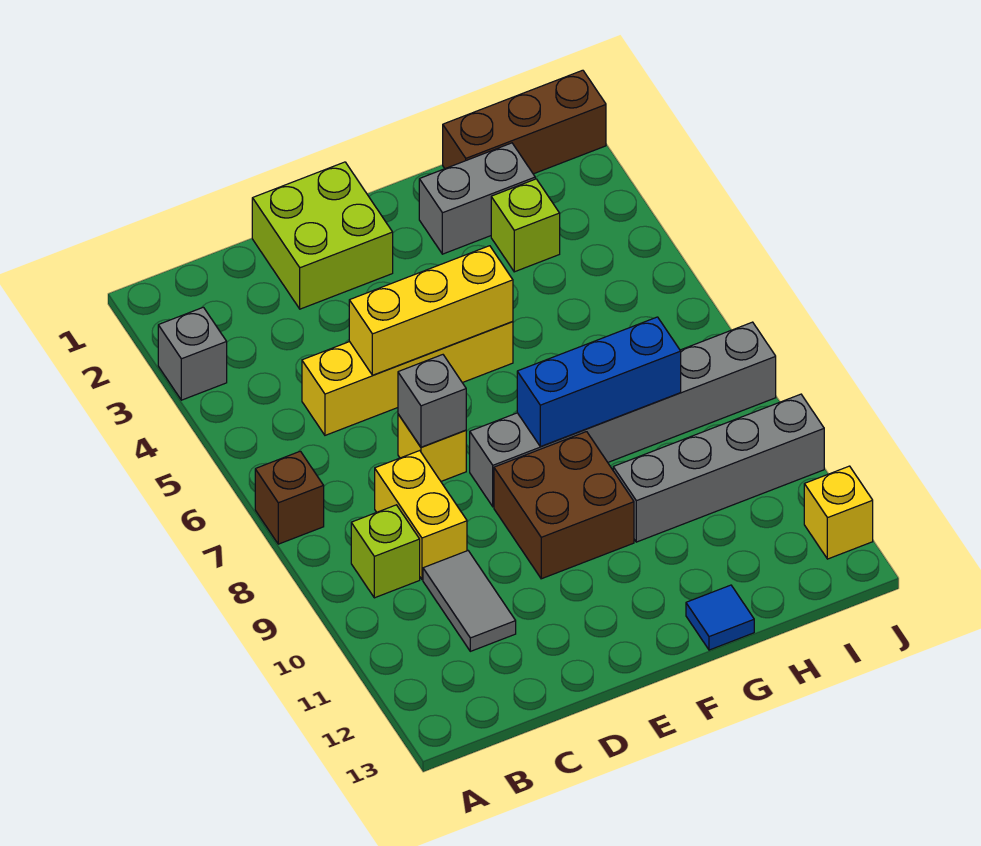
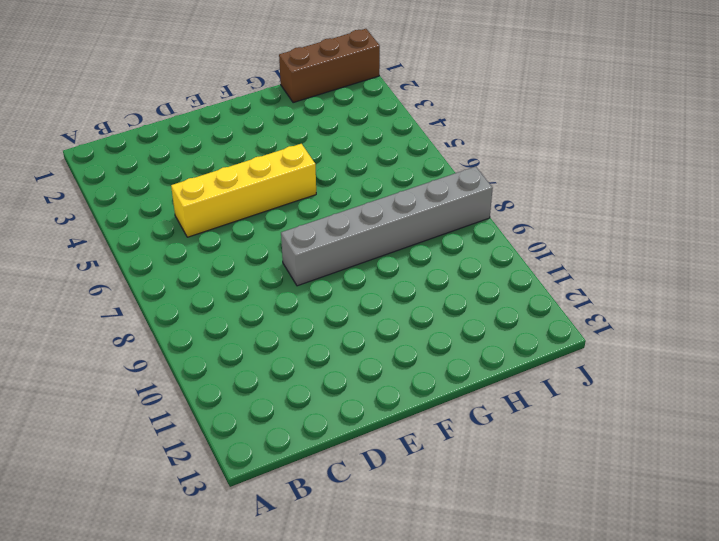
none -> grey 1x1 brick [158,307,227,400]
none -> brown 1x1 brick [255,451,324,544]
none -> lime 1x1 brick [351,505,420,598]

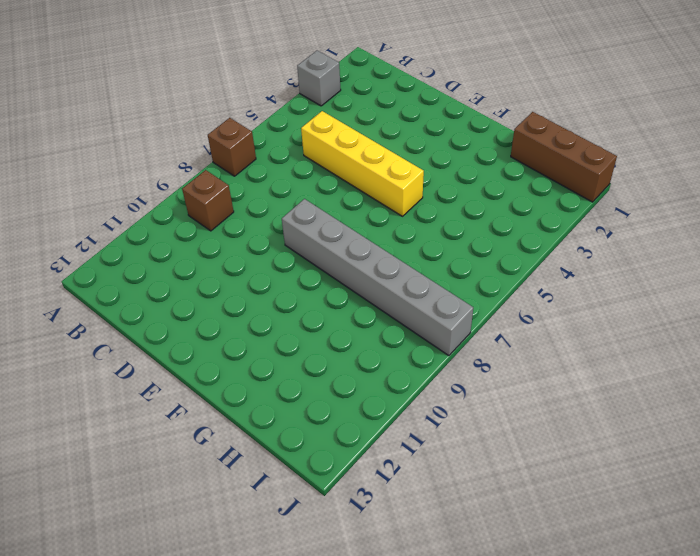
brown 1x1 brick [182,170,234,231] -> lime 1x1 brick [351,505,420,598]
none -> yellow 1x2 brick [375,451,467,579]
none -> grey 1x2 tile [423,551,516,651]
none -> lime 2x2 brick [252,162,393,309]

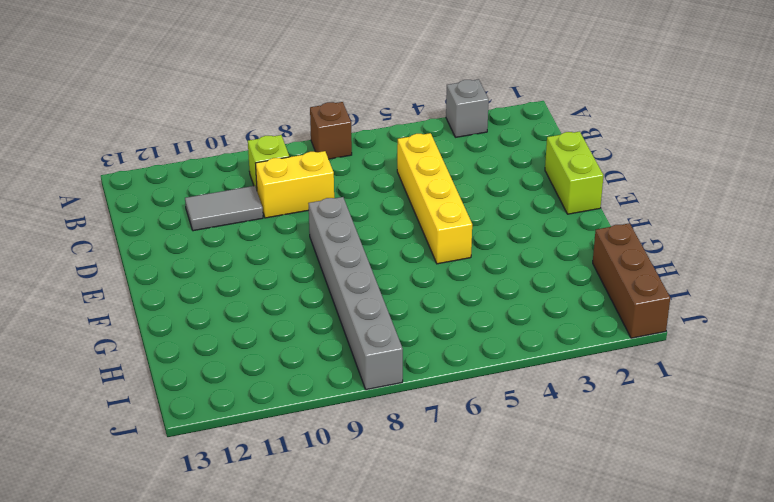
lime 1x2 brick [545,131,604,214] -> lime 2x2 brick [252,162,393,309]
none -> yellow 1x1 brick [398,414,466,481]
none -> brown 2x2 brick [494,432,634,579]
none -> grey 1x2 brick [419,143,535,254]

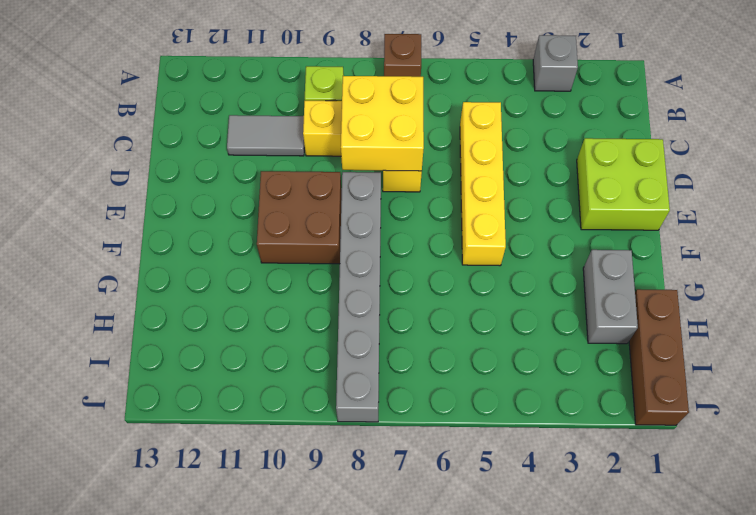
yellow 2x2 brick [341,76,424,171] -> grey 1x1 brick [398,355,466,447]
none -> grey 1x4 brick [613,394,824,542]
none -> blue 1x1 tile [686,585,754,650]
none -> lime 1x1 brick [491,179,560,272]

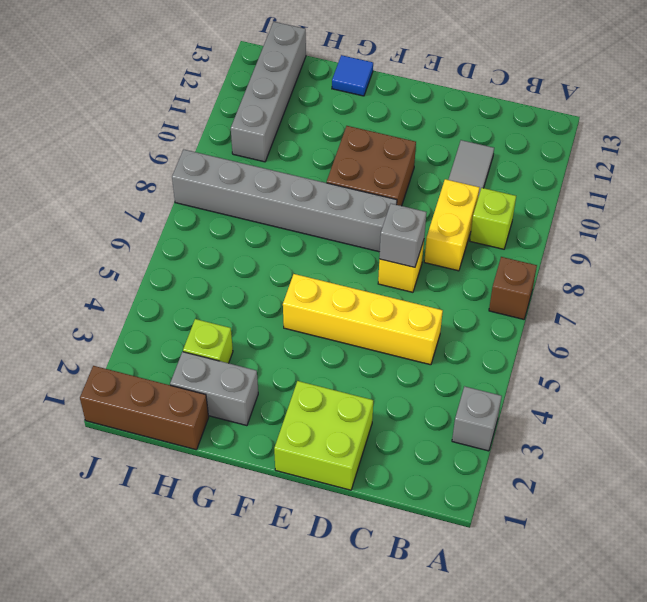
grey 1x4 brick [231,22,306,162] -> grey 1x4 brick turned to [613,394,824,542]
none -> yellow 1x1 brick [804,466,873,559]
none -> yellow 1x3 brick [349,246,513,375]
none -> blue 1x3 brick [517,317,681,447]

